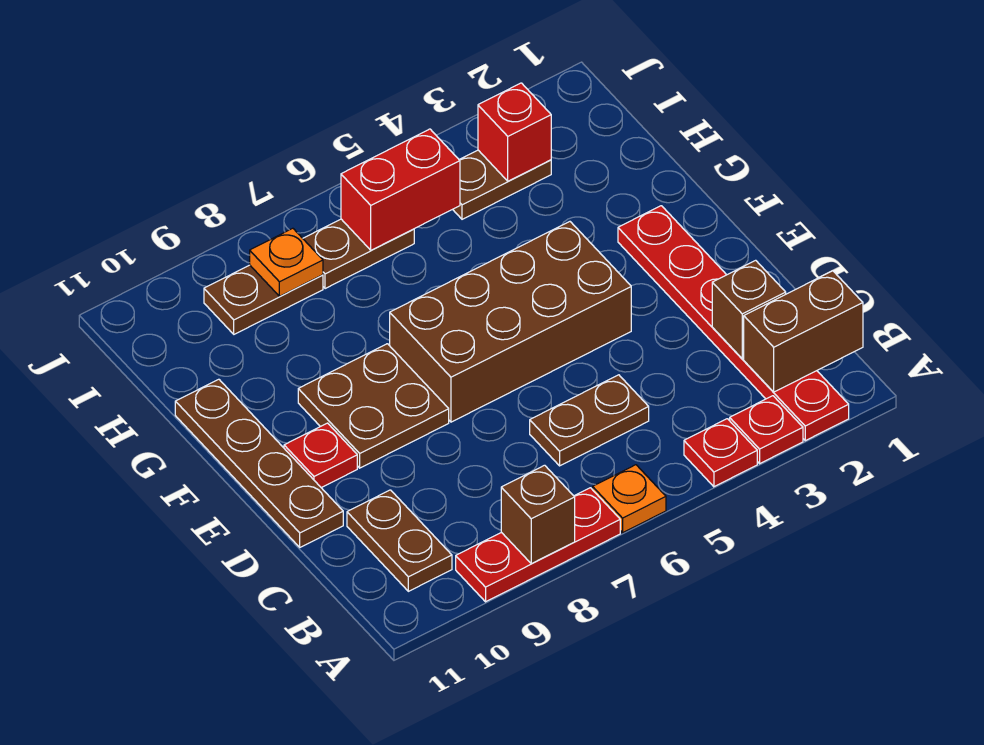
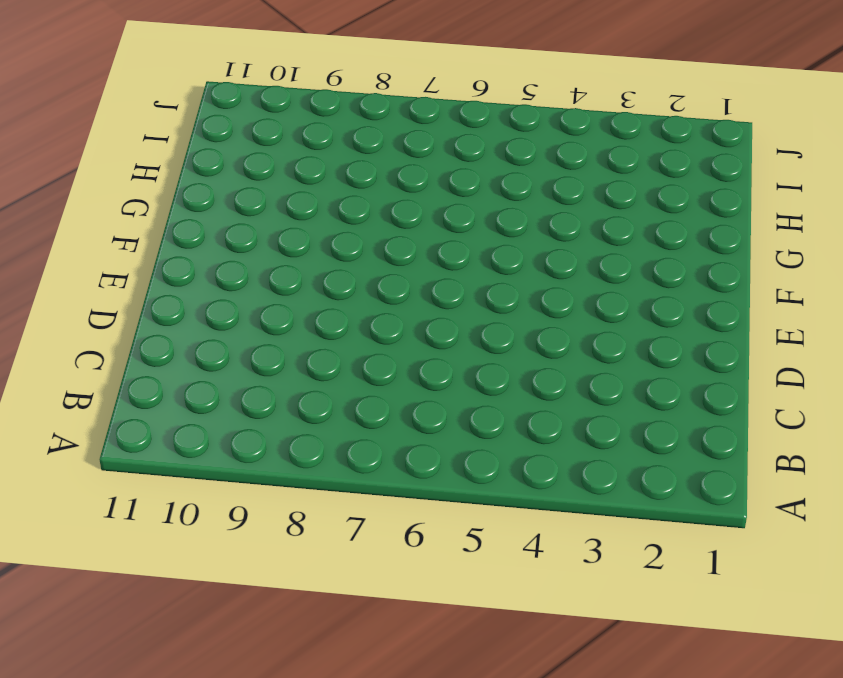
none -> red 1x6 plate [618,206,849,441]
none -> red 1x1 plate [730,396,803,464]
none -> red 1x1 plate [684,419,757,487]

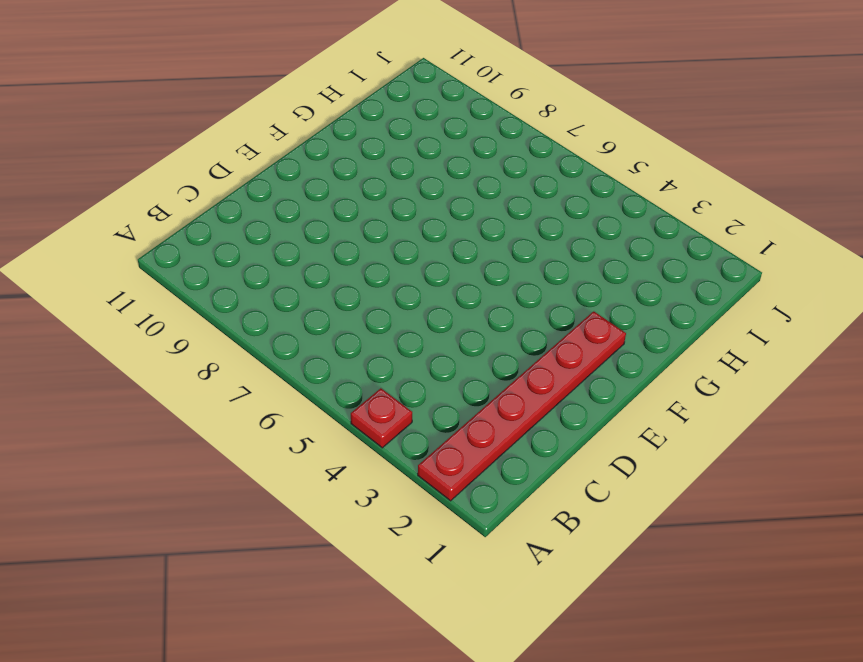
none -> red 1x1 plate [730,396,803,464]
none -> orange 1x1 plate [593,465,666,533]
none -> red 1x3 plate [456,488,620,602]

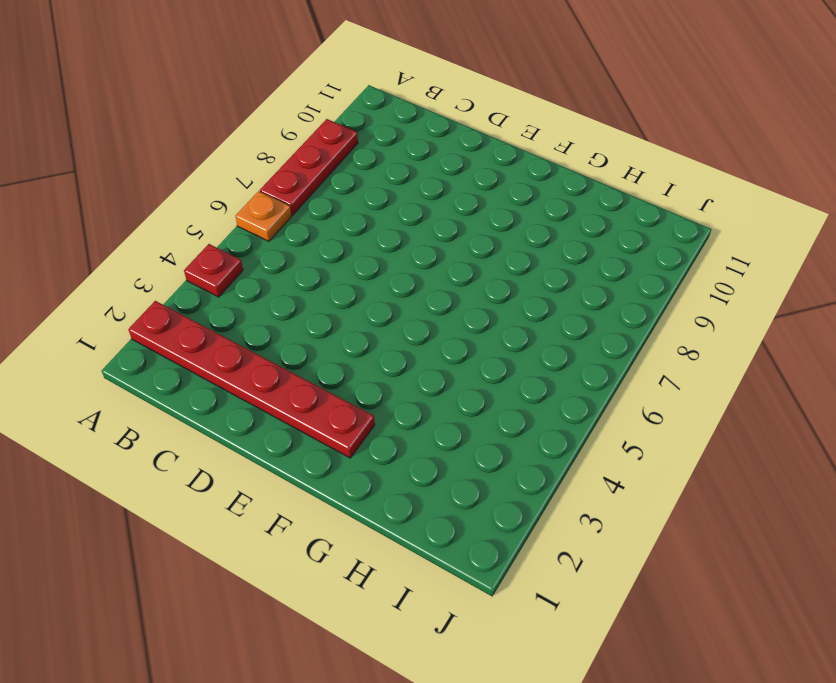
none -> red 1x1 plate [730,396,803,464]
none -> brown 1x2 plate [347,490,452,591]
none -> brown 1x2 plate [530,375,649,466]

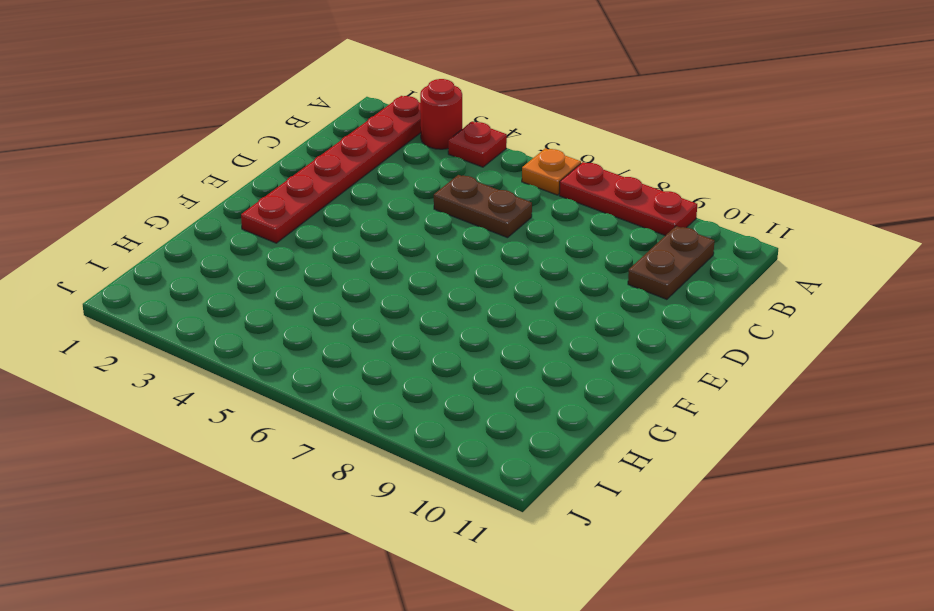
red 1x1 round brick [420,79,462,149] -> red 1x1 plate [730,396,803,464]
none -> brown 1x4 plate [175,379,343,547]
none -> brown 2x4 brick [390,222,631,422]
none -> brown 2x2 plate [298,344,449,468]

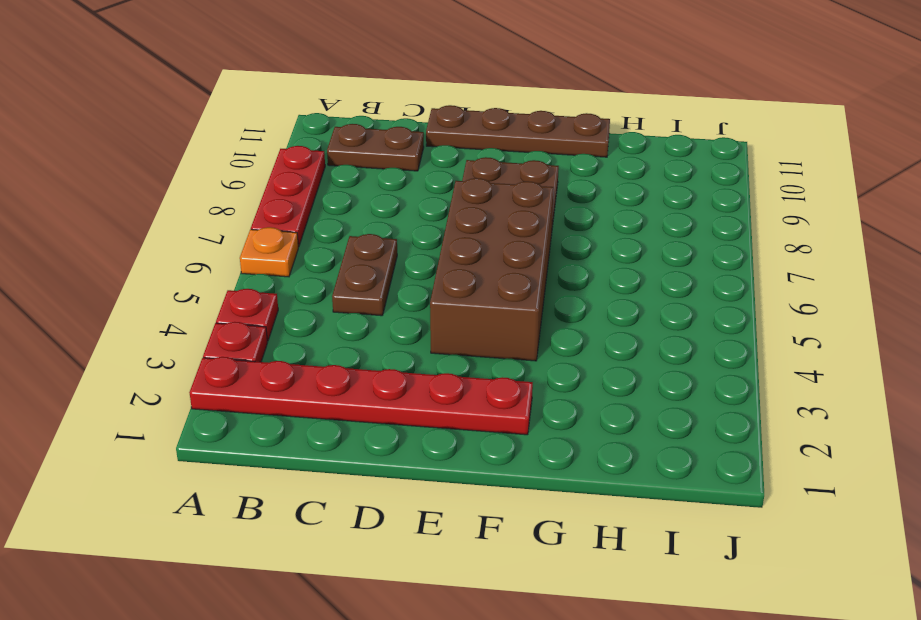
none -> red 1x1 plate [284,423,357,488]
none -> brown 1x2 plate [453,150,551,219]
none -> brown 1x2 plate [303,219,414,289]

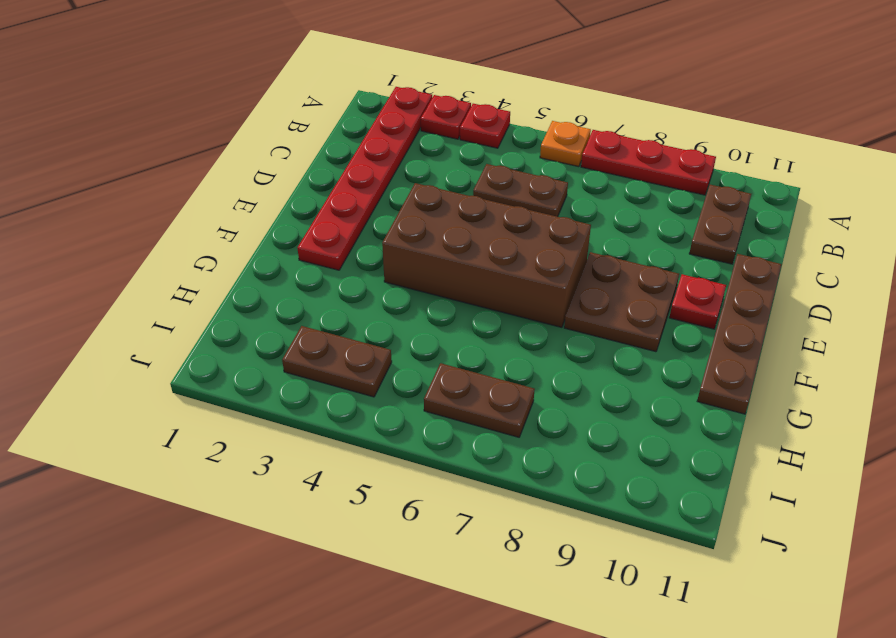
none -> brown 1x2 plate [204,265,323,334]
none -> brown 1x1 brick [501,465,575,564]
none -> brown 1x2 brick [744,271,863,392]

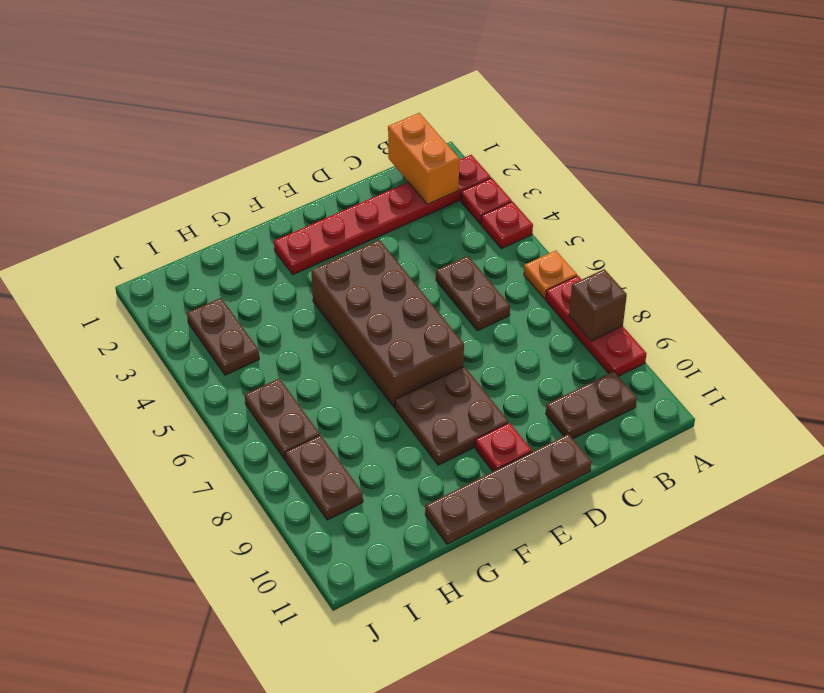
orange 1x2 brick [388,113,459,204] -> brown 1x2 brick [744,271,863,392]
none -> brown 1x1 brick [712,260,786,359]
none -> red 1x1 brick [478,83,551,181]
none -> red 1x2 brick [341,129,460,250]

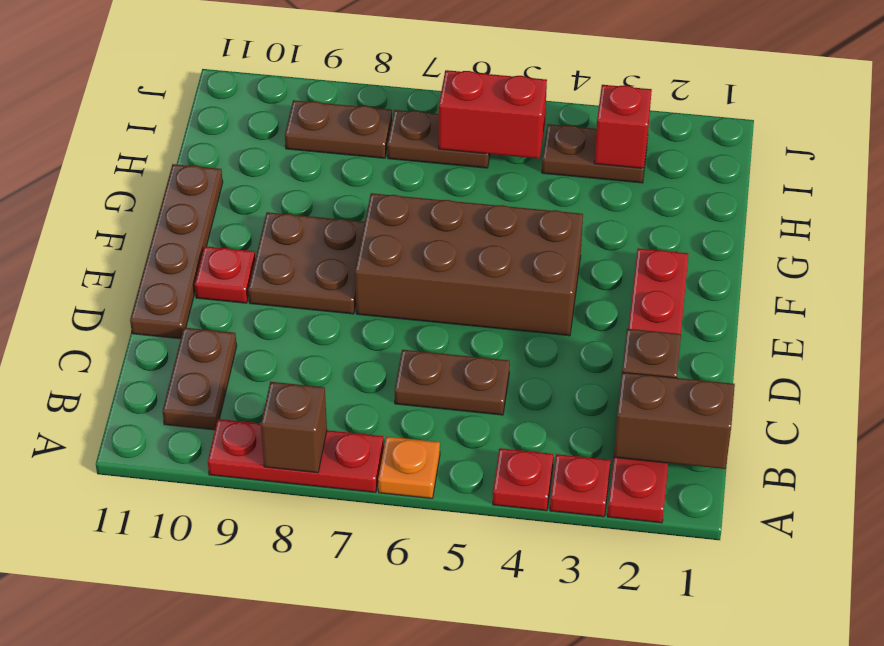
none -> orange 1x1 plate [250,228,323,296]

